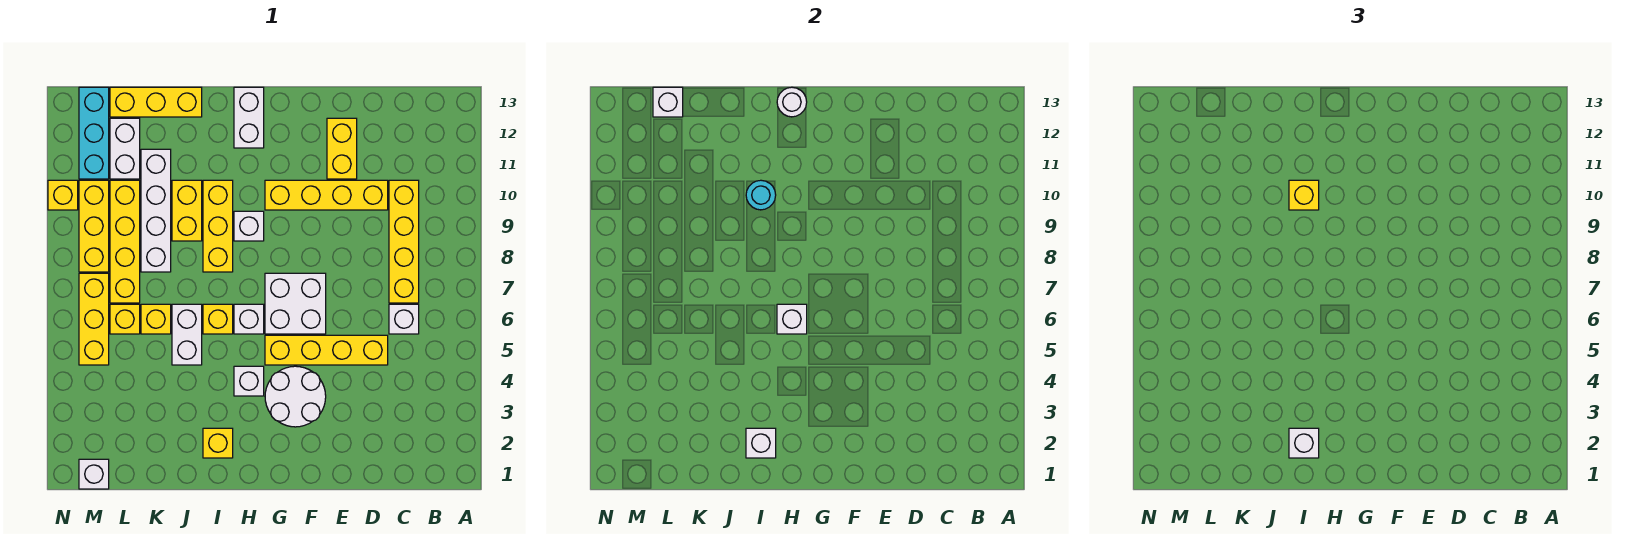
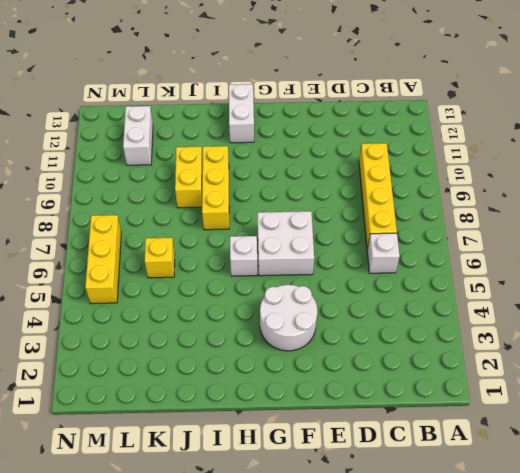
none -> yellow 1x4 brick [265,335,388,365]
none -> yellow 1x4 brick [265,180,388,210]
none -> yellow 1x2 brick [327,118,357,179]
none -> white 1x1 brick [234,366,264,396]

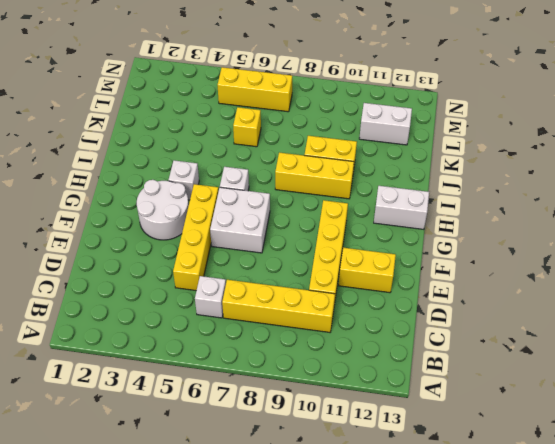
none -> white 1x1 brick [234,211,264,241]
none -> yellow 1x1 brick [203,428,233,458]
none -> yellow 1x1 brick [203,304,233,334]
none -> white 1x2 brick [172,304,202,365]

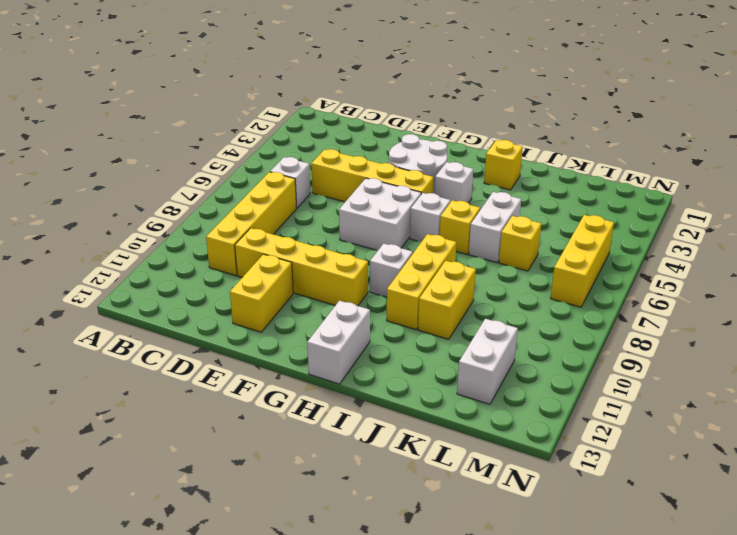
none -> yellow 1x3 brick [110,87,202,117]
none -> white 1x4 brick [141,149,171,272]
none -> yellow 1x1 brick [110,304,140,334]
none -> yellow 1x4 brick [110,180,140,303]

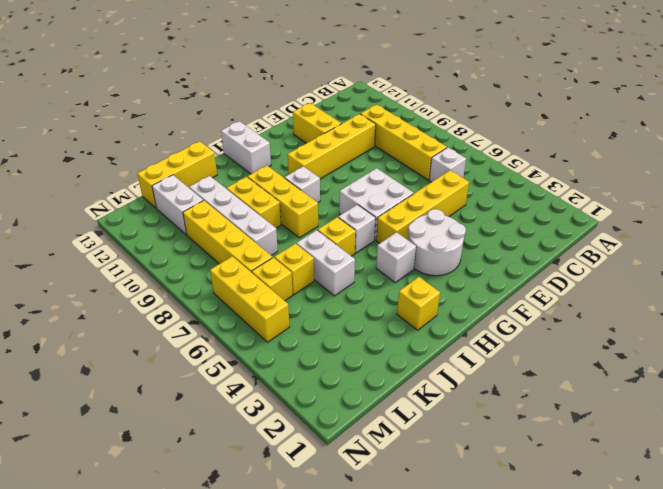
none -> white 1x1 brick [79,459,109,489]
none -> yellow 1x3 brick [79,180,109,272]
none -> cyan 1x3 brick [79,87,109,179]
none -> yellow 1x1 brick [48,180,78,210]

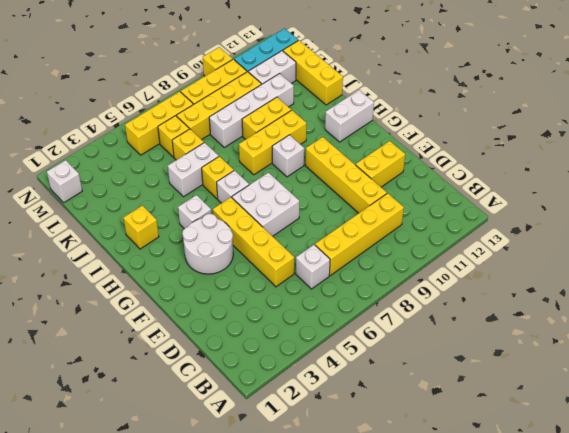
none -> white 1x1 brick [777,304,807,334]
none -> white 1x1 round brick [777,87,807,117]
none -> white 1x1 brick [746,428,776,458]
none -> cyan 1x1 round brick [746,180,776,210]

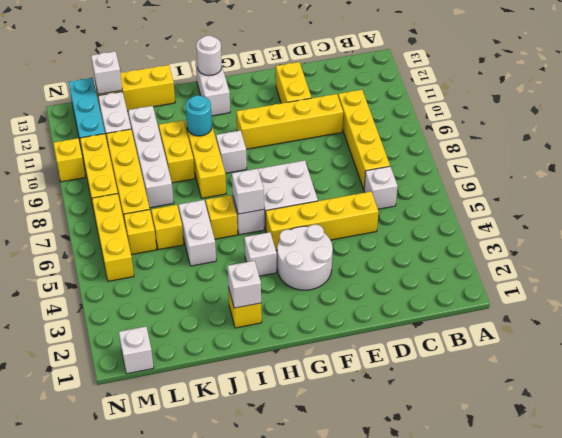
none -> white 1x1 brick [1289,428,1319,458]
none -> yellow 1x1 brick [1289,180,1319,210]

